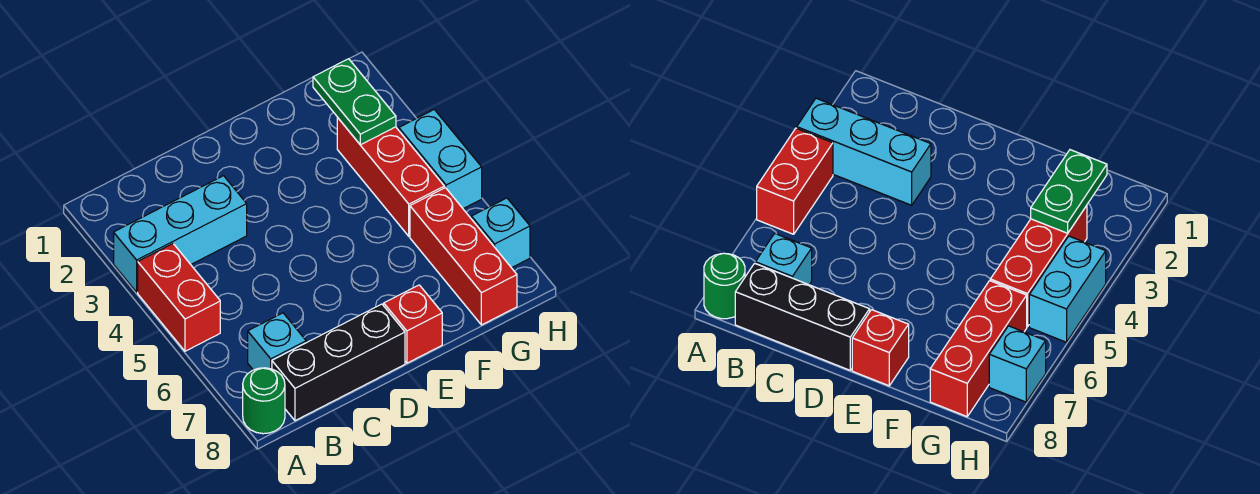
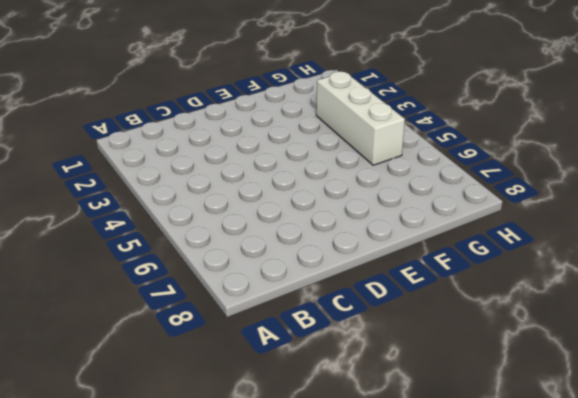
white 1x3 brick [316,72,405,165] -> red 1x3 brick [337,117,444,236]
none -> cyan 1x3 brick [114,176,247,292]
none -> red 1x2 brick [138,244,220,351]

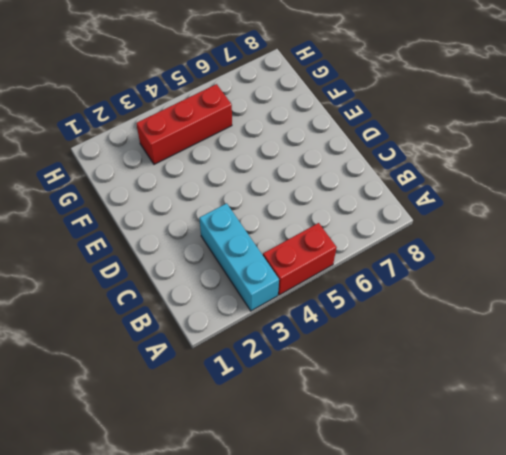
none -> green 1x1 round brick [243,368,285,434]
none -> cyan 1x1 brick [248,313,306,370]

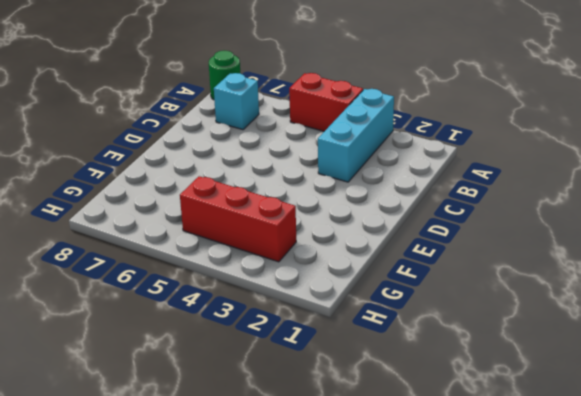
none -> black 1x3 brick [272,304,405,421]
none -> red 1x1 brick [384,285,442,363]

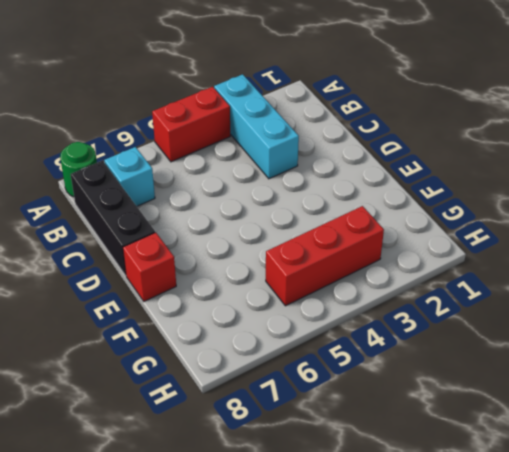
none -> red 1x3 brick [410,188,517,325]
none -> cyan 1x2 brick [399,110,482,209]

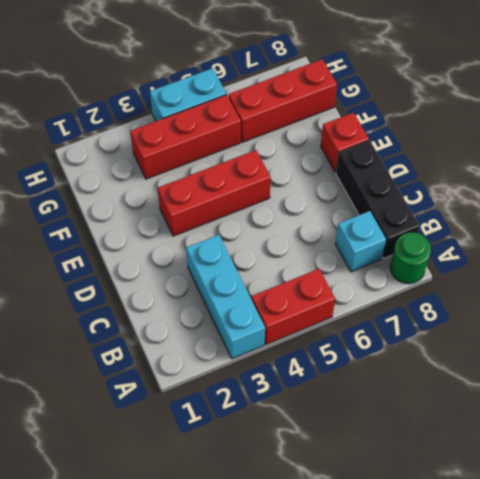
red 1x3 brick [158,150,271,236] -> none
none -> cyan 1x1 brick [471,198,530,268]
none -> green 1x2 plate [313,59,396,145]

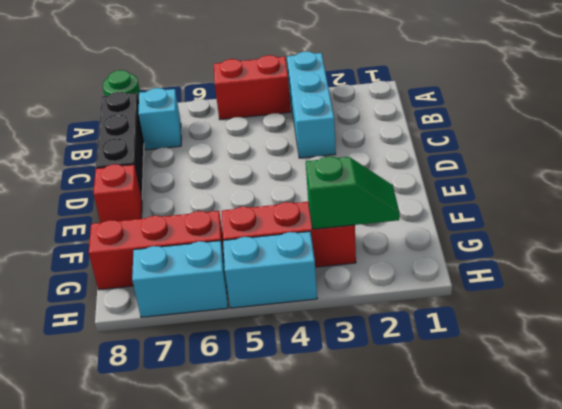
green 1x2 slope [306,157,400,229] -> green 1x2 plate [313,59,396,145]
cyan 1x2 brick [132,241,228,317] -> cyan 1x1 brick [471,198,530,268]

